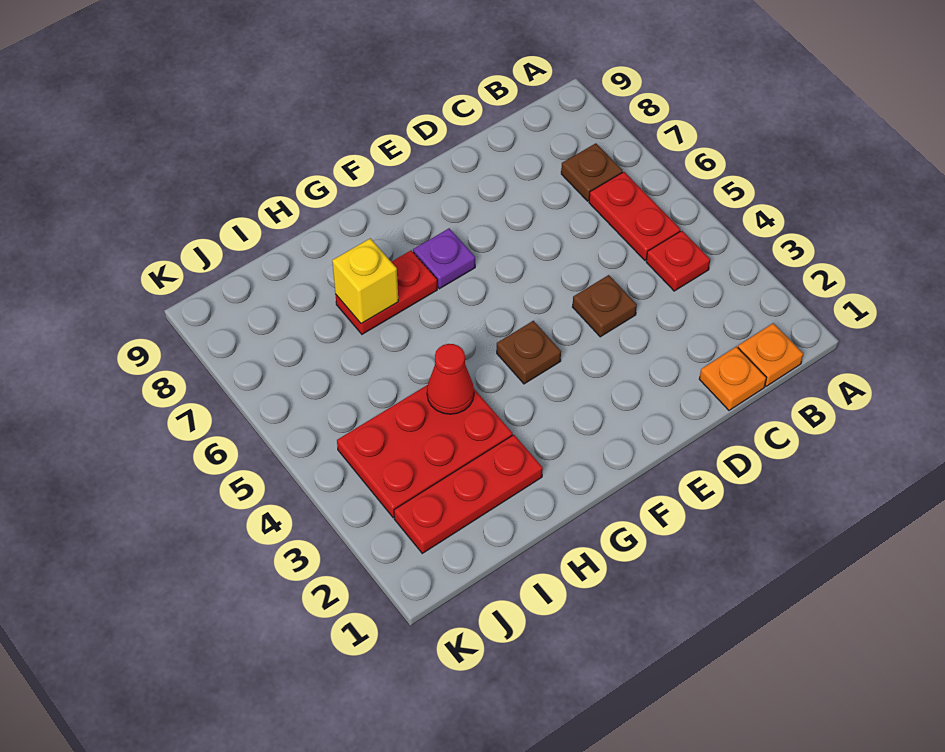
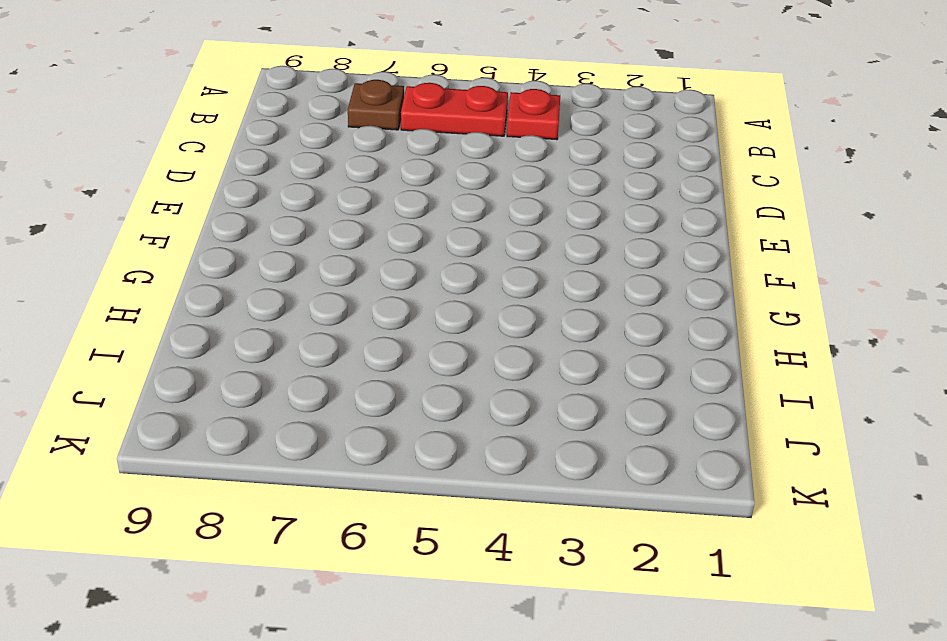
none -> orange 1x1 plate [738,323,803,386]
none -> orange 1x1 plate [699,347,766,410]
none -> brown 1x1 plate [573,275,637,337]

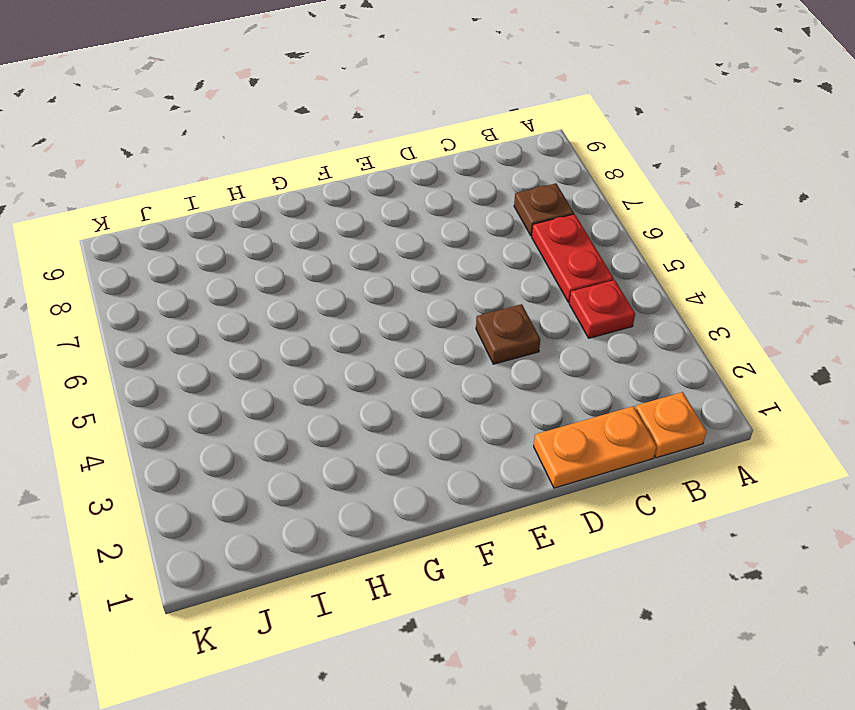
orange 1x2 plate [534,406,656,488] -> orange 1x1 plate [699,347,766,410]
none -> brown 1x1 plate [497,321,561,384]
none -> purple 1x1 plate [413,228,475,289]
none -> red 1x2 plate [336,251,437,334]

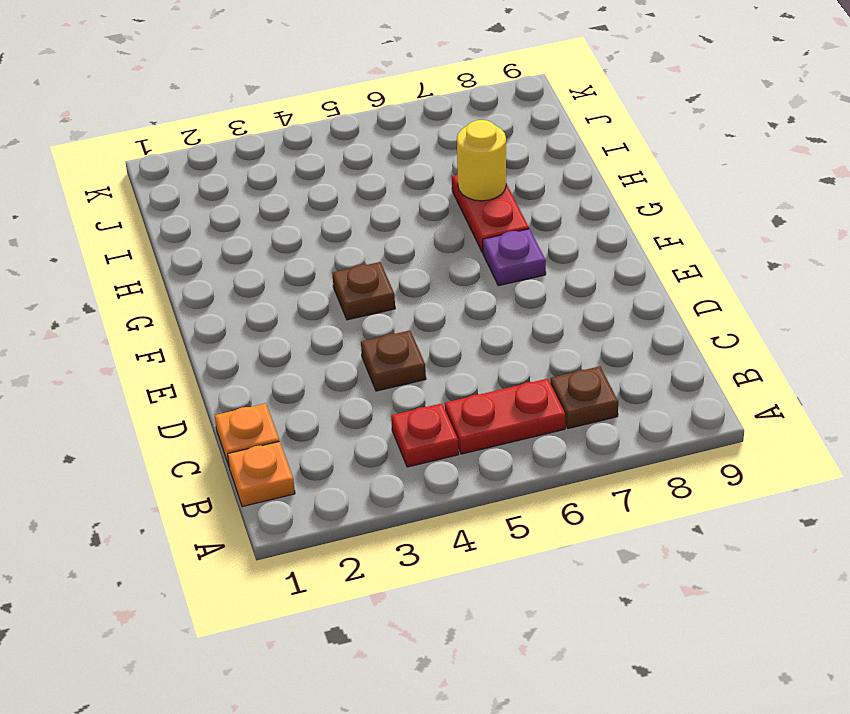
yellow 1x1 round brick [457,120,506,201] -> yellow 1x1 brick [332,238,398,324]
none -> red 1x3 plate [394,435,543,553]
none -> red 2x3 plate [337,385,513,518]
none -> red 1x1 cone [427,344,474,414]

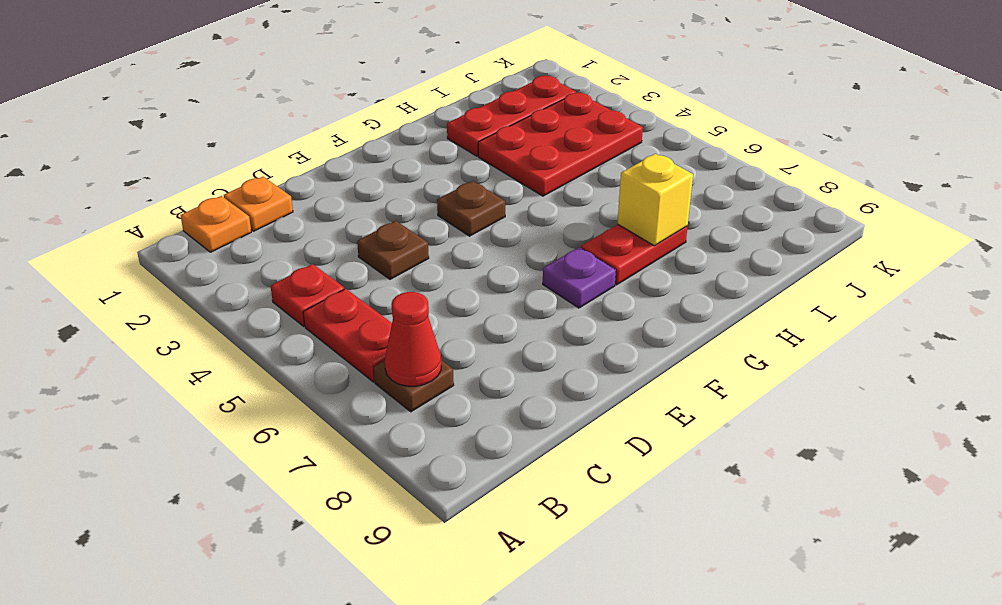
red 1x1 cone [385,292,441,386] -> red 1x1 cone moved to [427,344,474,414]

